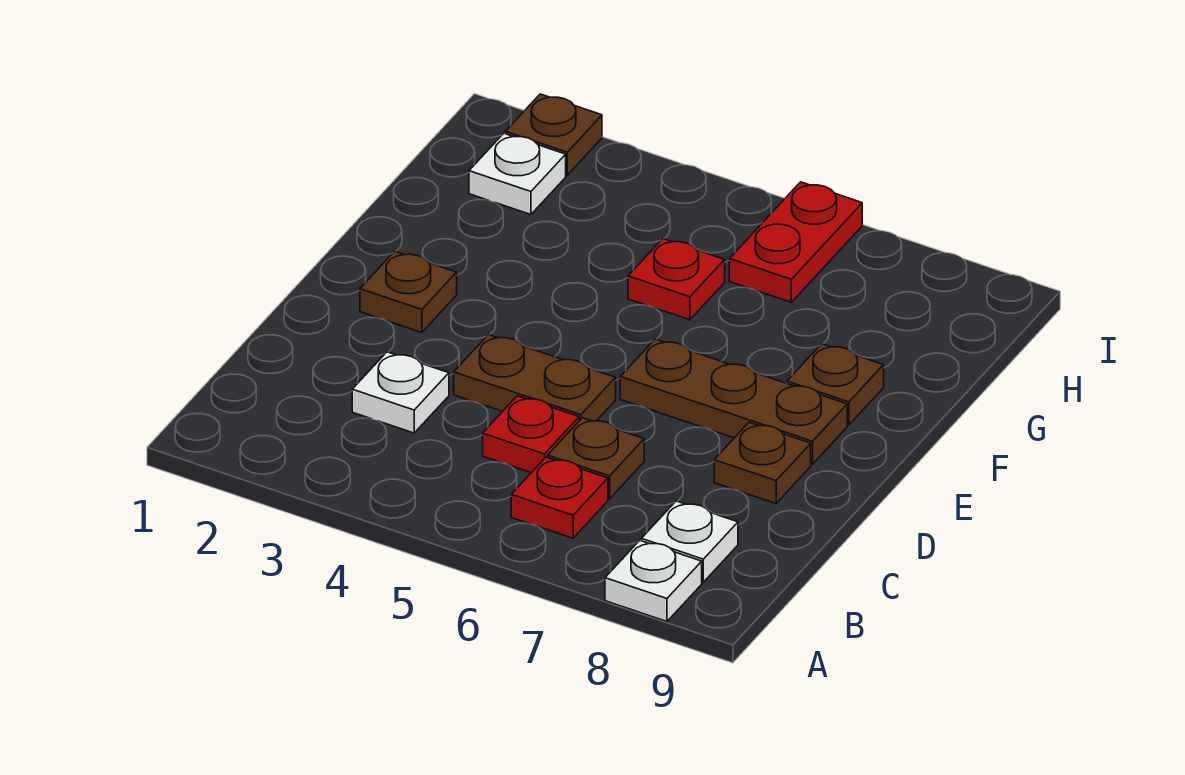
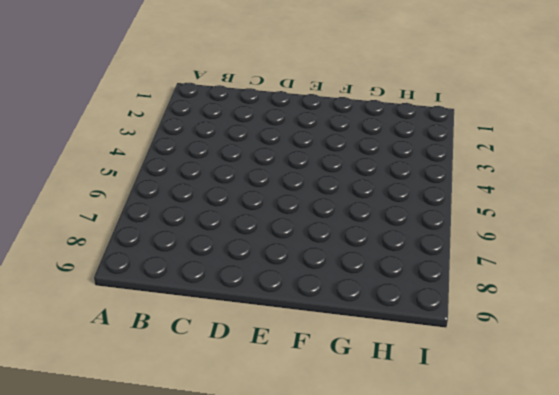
none -> white 1x1 plate [605,541,702,621]
none -> red 1x1 plate [511,457,608,538]
none -> white 1x1 plate [641,501,738,582]

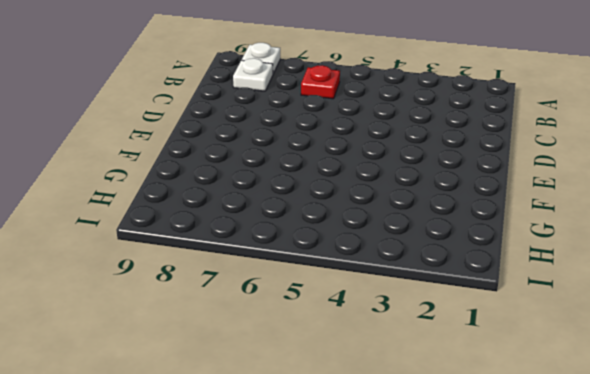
none -> white 1x1 plate [352,352,449,433]
none -> red 1x1 plate [483,396,579,473]
none -> brown 1x1 plate [548,418,644,499]

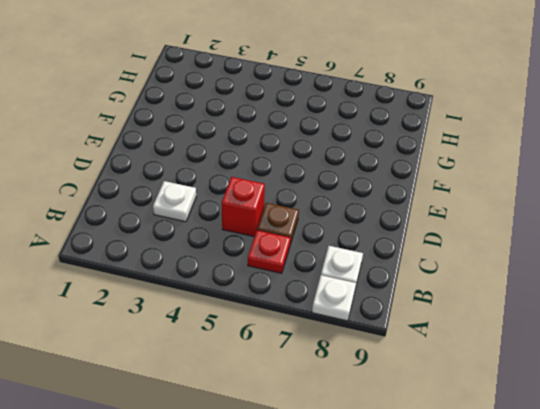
red 1x1 brick [221,177,265,237] -> red 1x1 plate [483,396,579,473]
none -> brown 1x2 plate [454,335,616,421]
none -> brown 1x1 plate [714,423,811,504]
none -> brown 1x1 plate [360,251,457,332]

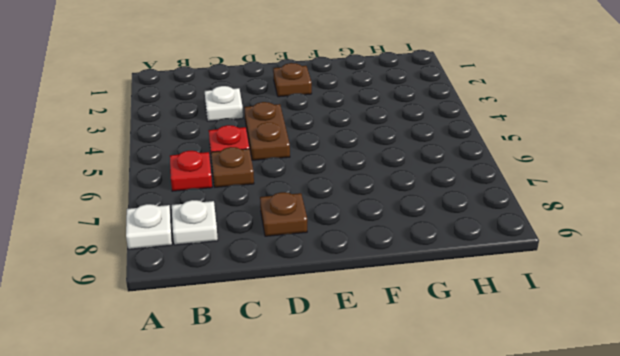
none -> brown 1x3 plate [620,339,847,464]
none -> brown 1x1 plate [787,344,884,425]
none -> red 1x1 plate [628,239,725,320]

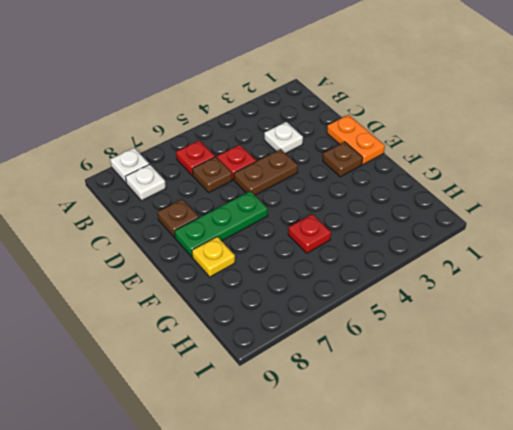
orange 1x2 plate [327,115,385,165] -> none
green 1x3 plate [175,191,268,257] -> brown 1x3 plate [620,339,847,464]
yellow 1x1 plate [192,237,235,277] -> brown 1x1 plate [787,344,884,425]
none -> white 1x1 plate [469,134,566,215]
none -> red 1x2 plate [729,182,862,302]
none -> brown 1x1 plate [505,94,602,175]

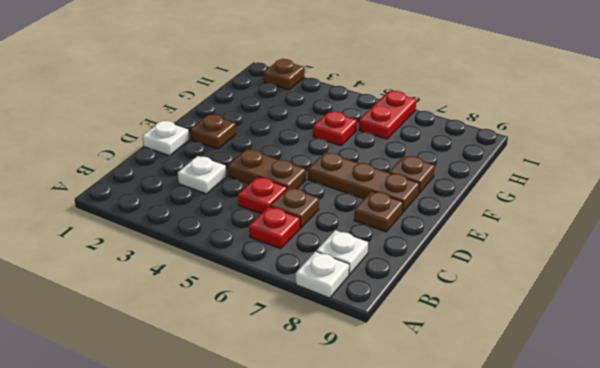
white 1x1 plate [143,121,189,156] -> white 1x1 plate moved to [469,134,566,215]

